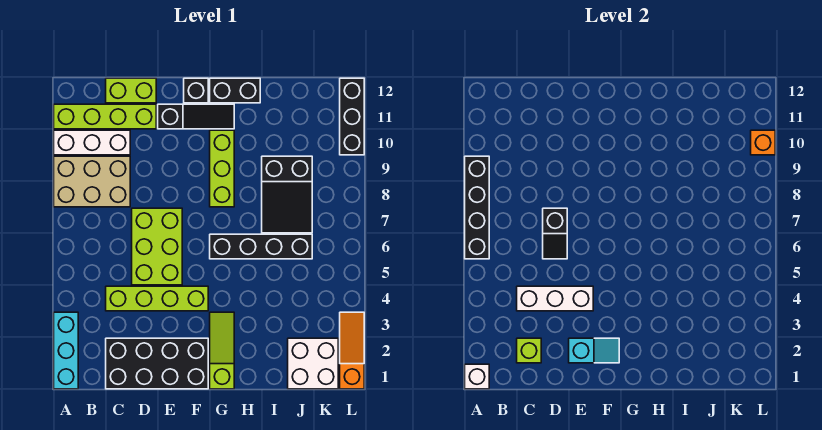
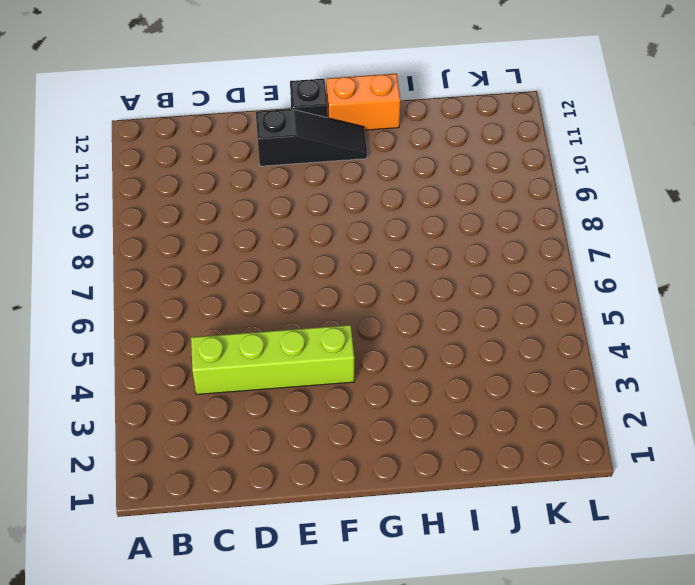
orange 1x2 brick [326,74,401,130] -> black 1x2 brick [210,78,260,103]
none -> cyan 1x3 brick [54,312,78,389]
none -> tan 2x3 brick [54,156,130,207]
none -> white 1x3 brick [54,130,130,155]

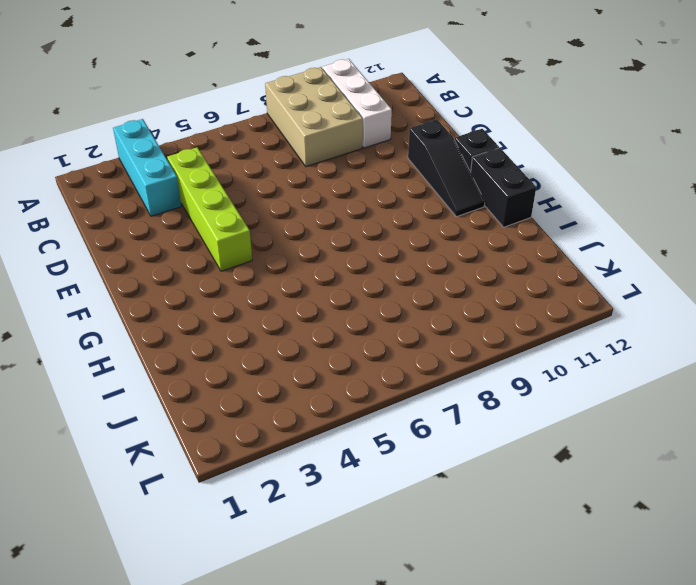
cyan 1x3 brick [113,119,181,216] -> cyan 1x3 brick turned to [54,312,78,389]
none -> lime 1x4 brick [54,104,156,129]
none -> black 2x4 brick [106,338,208,389]
none -> lime 1x2 brick [106,78,156,103]

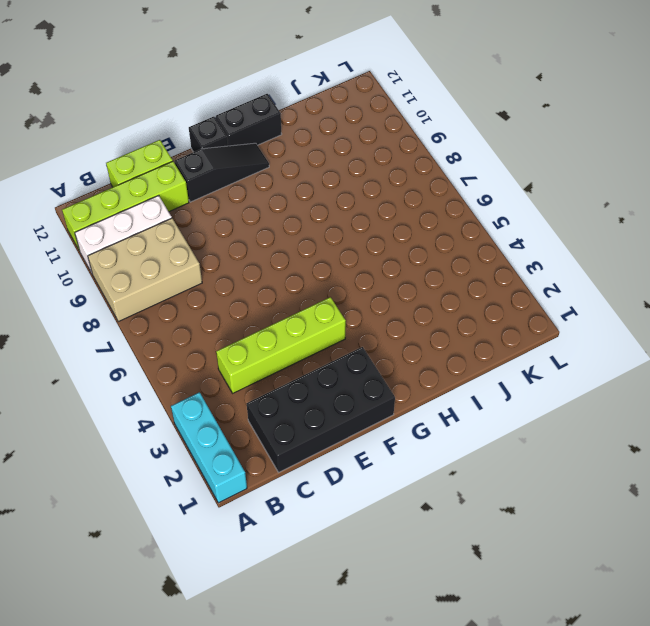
none -> lime 2x3 brick [132,208,182,285]
none -> lime 1x3 slope [210,312,234,389]
none -> black 1x4 brick [210,234,312,259]

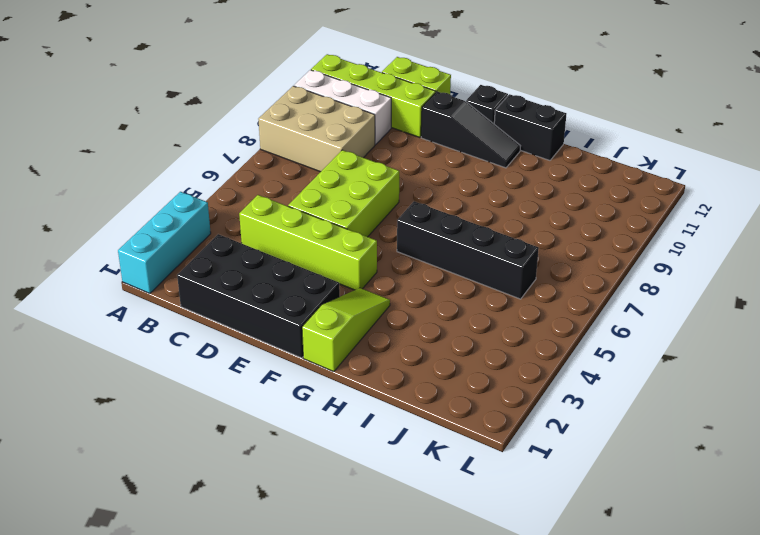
none -> lime 1x3 brick [210,130,234,207]
none -> black 2x3 slope [262,156,312,233]
none -> white 2x2 brick [288,338,338,389]

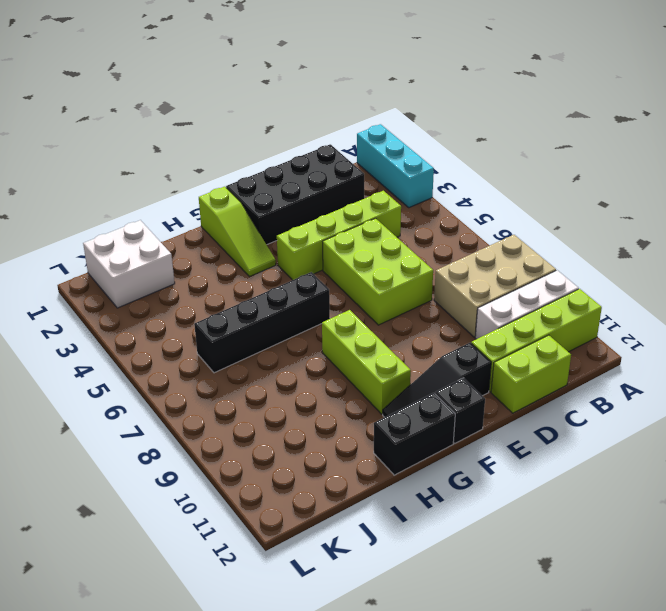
none -> black 2x3 slope [262,156,312,233]
none -> orange 1x3 slope [340,312,364,389]
none -> black 1x3 brick [340,78,364,155]

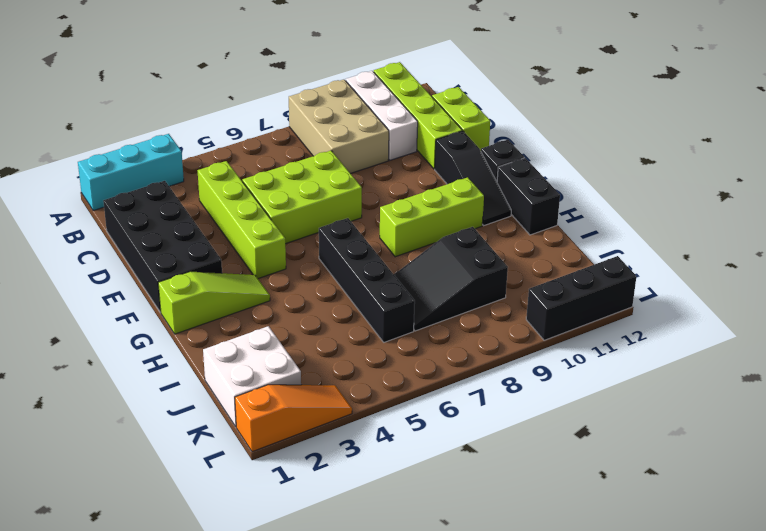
none -> white 1x1 brick [465,364,489,389]
none -> black 1x4 brick [465,156,489,259]
none -> lime 1x1 brick [517,338,541,363]

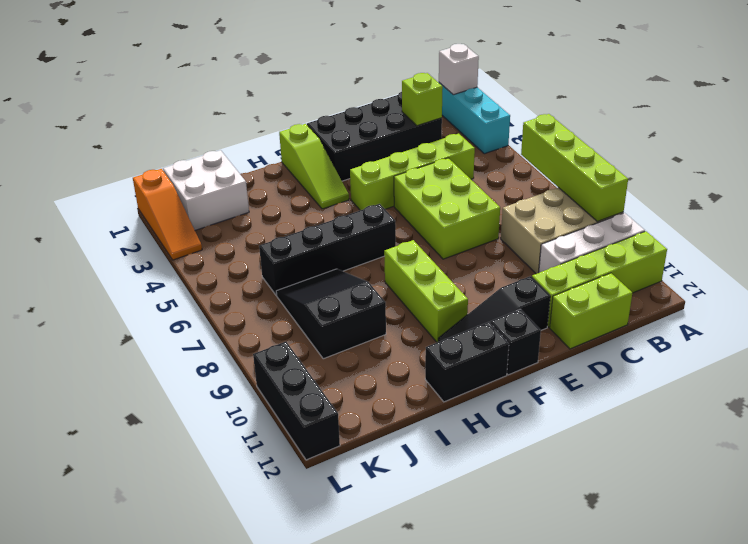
lime 1x4 brick [521,114,628,221] -> black 1x4 brick [465,156,489,259]
none -> white 1x3 brick [517,286,593,311]
none -> black 1x2 slope [543,208,567,259]
none -> cyan 1x2 slope [569,338,619,363]

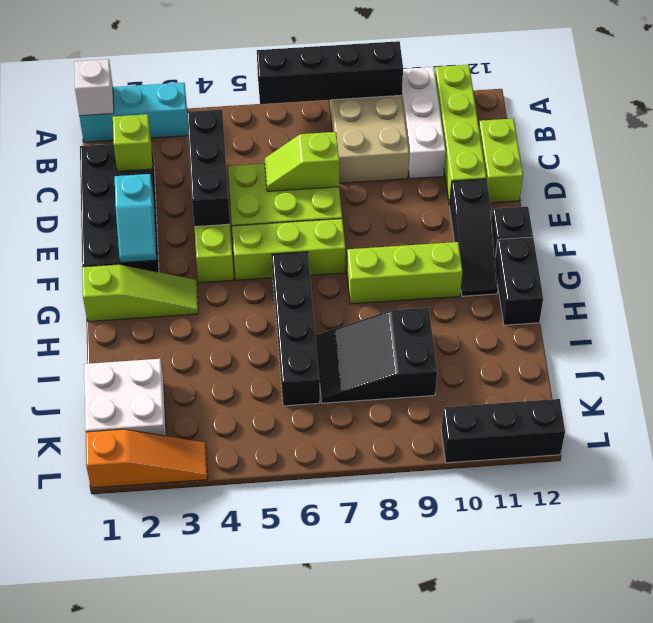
black 1x3 brick [187,110,230,227] -> white 1x3 brick [517,286,593,311]
lime 1x2 slope [265,132,339,191] -> black 1x2 slope [543,208,567,259]
lime 1x3 brick [232,219,345,280] -> none
none -> orange 1x1 brick [751,130,775,155]

